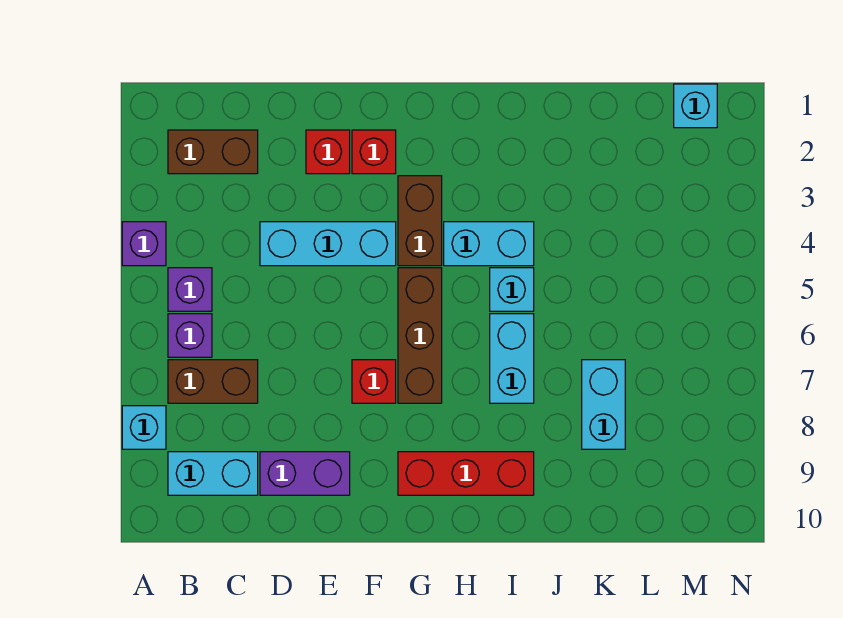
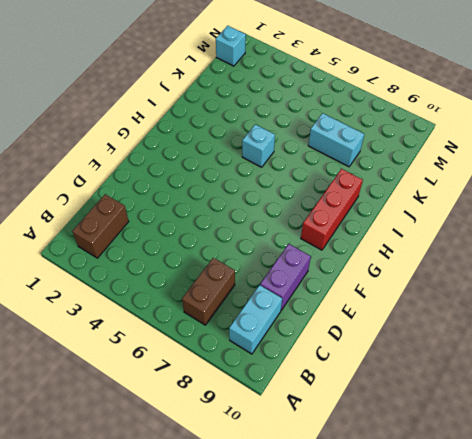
none -> purple 1x1 brick [122,222,166,266]
none -> cyan 1x1 brick [122,406,166,449]
none -> purple 1x1 brick [168,268,212,311]

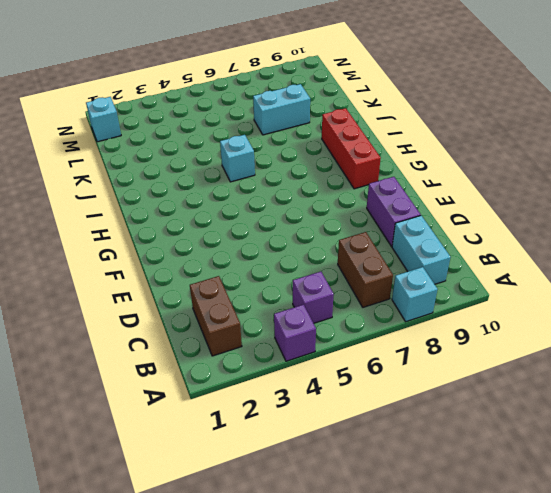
none -> purple 1x1 brick [168,314,212,357]
none -> cyan 1x3 brick [260,222,396,266]
none -> red 1x1 brick [306,130,350,174]

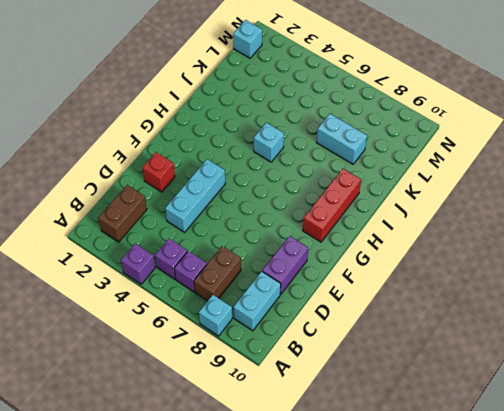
none -> red 1x1 brick [352,130,396,174]
none -> red 1x1 brick [352,360,396,403]
none -> brown 1x2 brick [398,176,442,266]

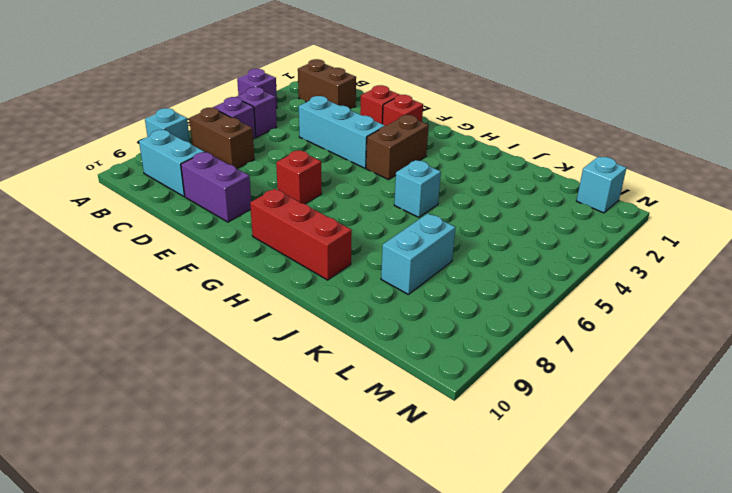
none -> brown 1x3 brick [398,268,442,403]
none -> cyan 1x2 brick [444,222,534,266]
none -> cyan 1x2 brick [490,314,534,403]

